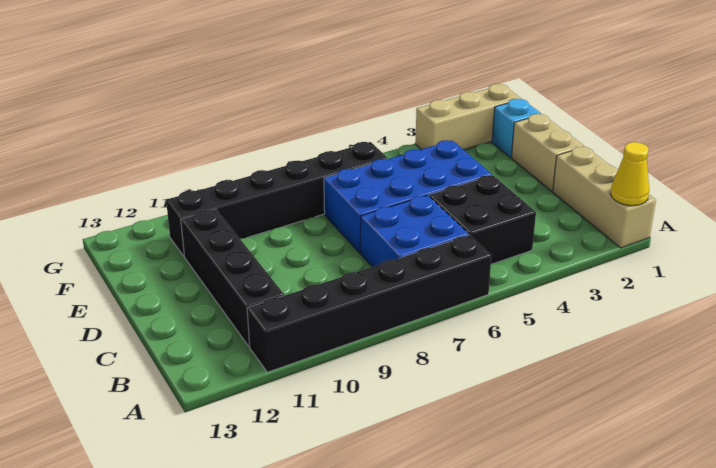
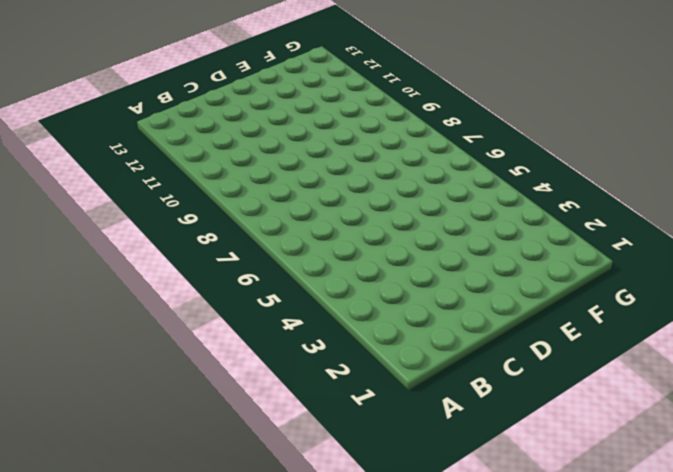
none -> tan 1x3 brick [553,147,656,248]
none -> black 1x6 brick [247,235,492,372]

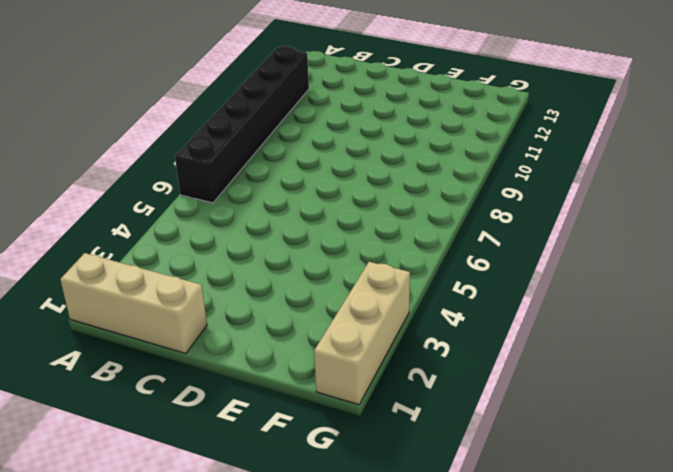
none -> black 2x2 brick [429,175,536,264]
none -> blue 2x2 brick [360,195,469,267]

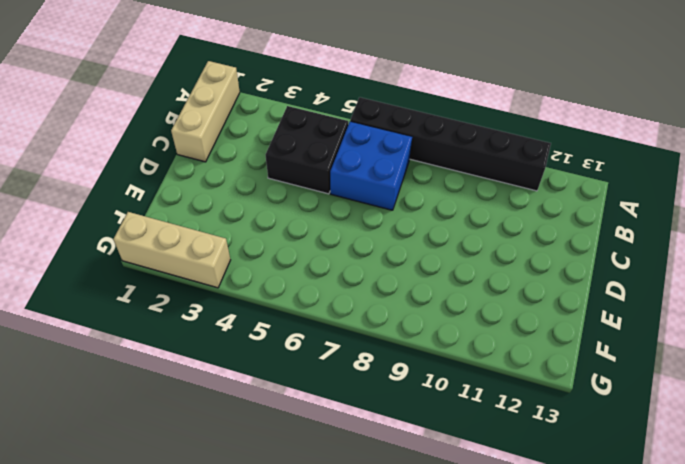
none -> black 1x4 brick [181,209,284,347]
none -> tan 1x2 brick [511,114,584,191]

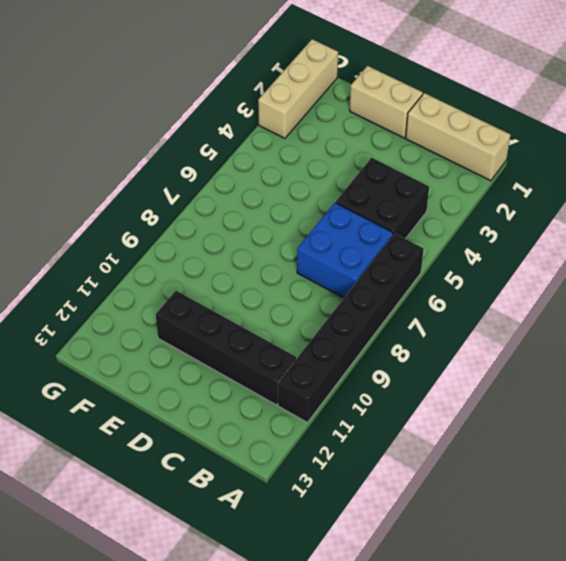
none -> blue 2x4 brick [324,140,492,253]
none -> cyan 1x1 brick [492,99,541,157]

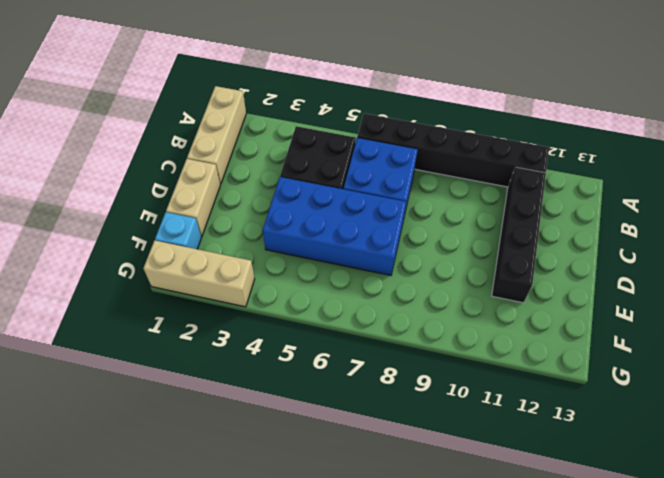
none -> black 1x6 brick [166,142,388,256]
none -> yellow 1x1 cone [611,142,649,206]

